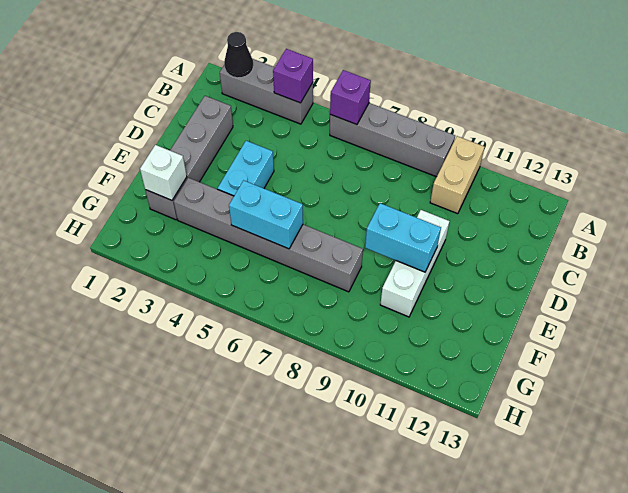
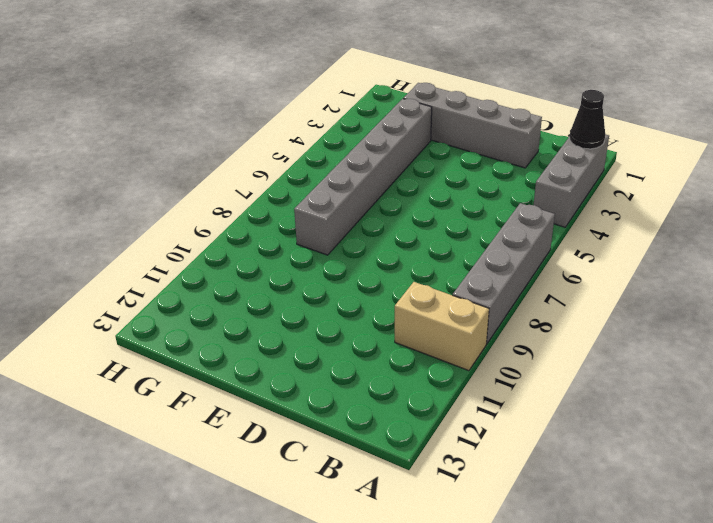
none -> cyan 1x2 brick [218,141,274,196]
none -> white 1x3 brick [380,210,449,317]
none -> purple 1x1 brick [273,49,313,103]

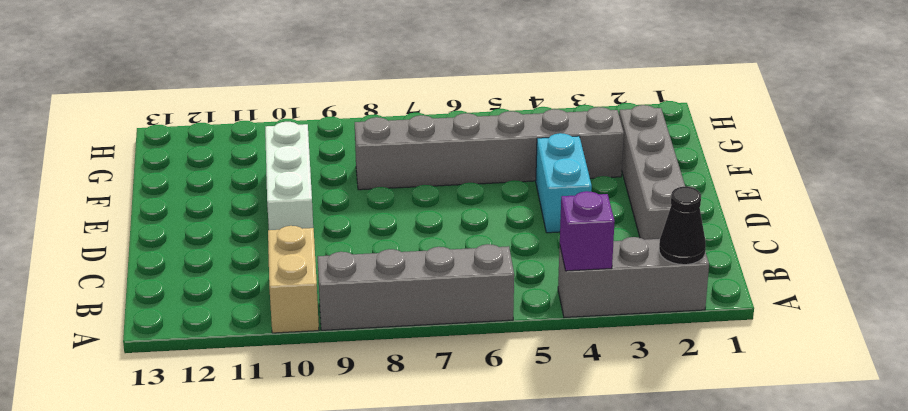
none -> purple 1x1 brick [330,70,371,125]
none -> cyan 1x2 brick [365,203,441,272]
none -> white 1x1 brick [140,145,187,200]

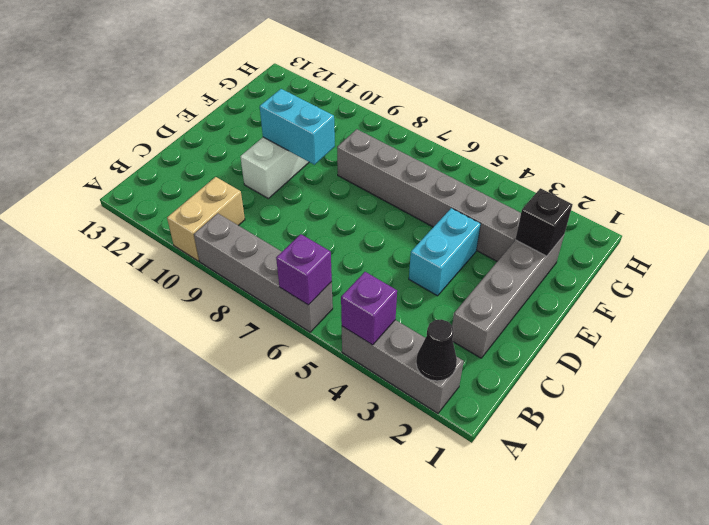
black 1x1 brick [515,188,573,256] -> white 1x1 brick [140,145,187,200]
none -> cyan 1x2 brick [229,180,303,249]

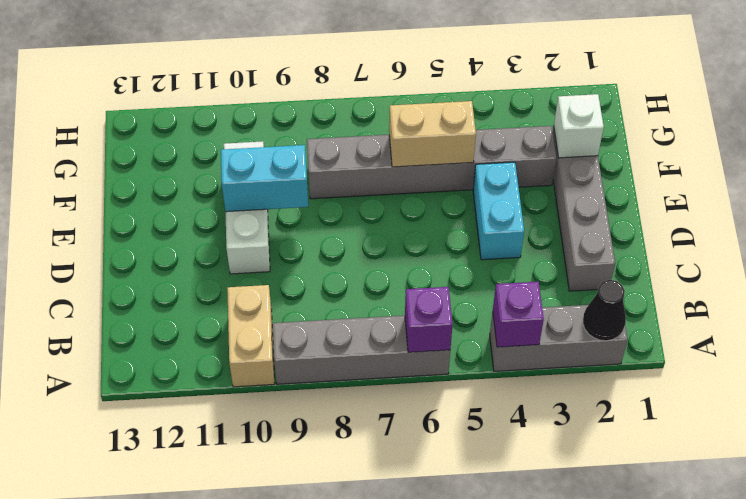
tan 1x2 brick [389,101,476,167] -> cyan 1x2 brick [229,180,303,249]

